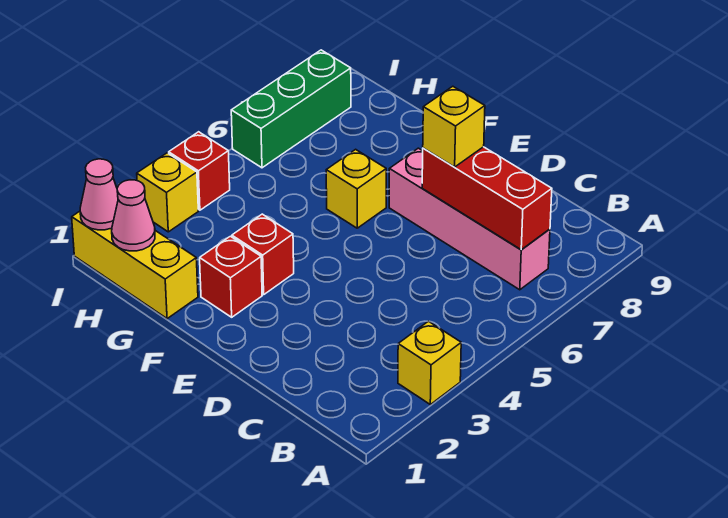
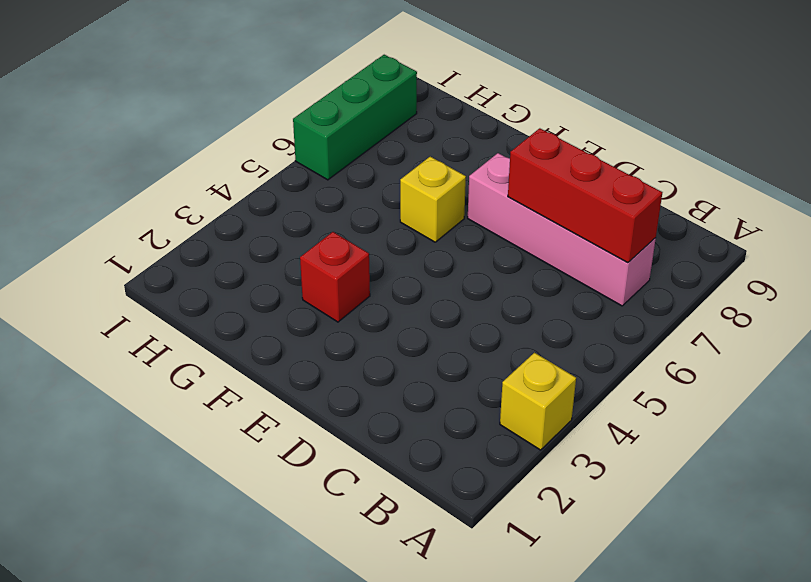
none -> red 1x1 brick [200,236,262,317]
none -> yellow 1x3 brick [72,211,198,319]
none -> yellow 1x1 brick [137,153,198,232]

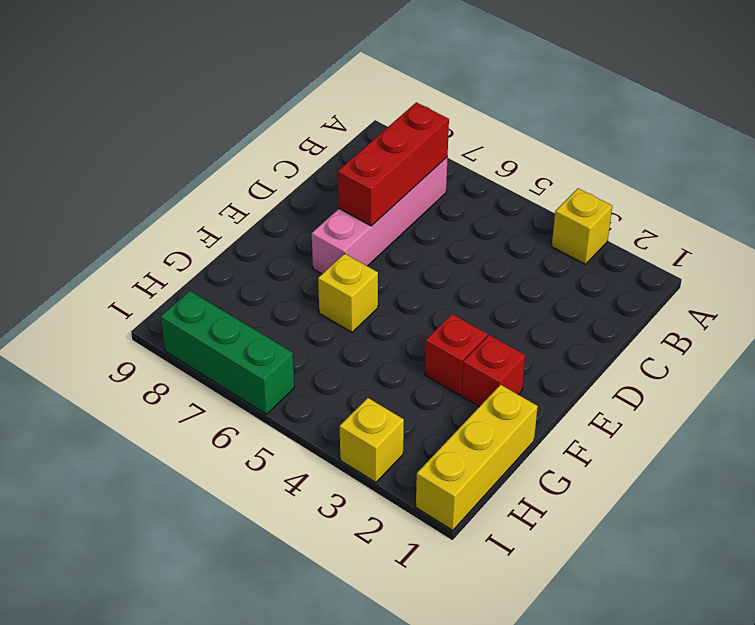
none -> red 1x1 brick [169,132,230,210]
none -> pink 1x1 cone [112,180,155,251]
none -> pink 1x1 cone [80,159,118,230]

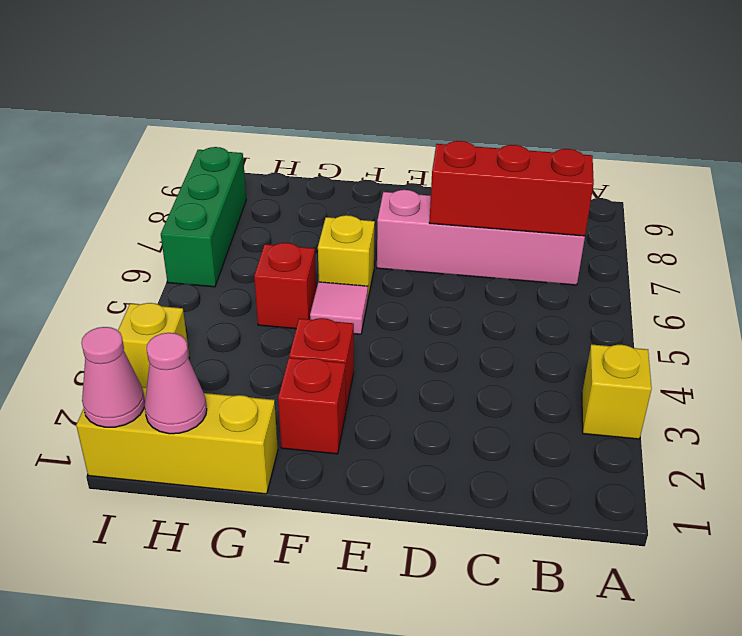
pink 1x1 tile [310,282,368,334] -> none
red 1x1 brick [254,243,316,329] -> red 1x1 brick moved to [169,132,230,210]
none -> yellow 1x1 brick [423,86,485,167]

